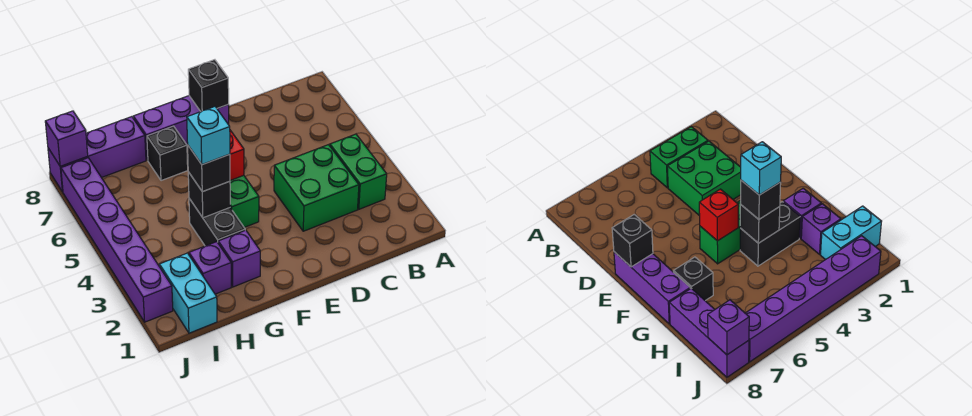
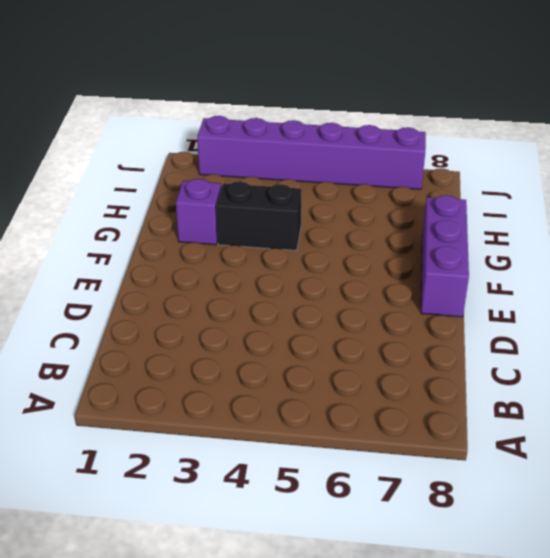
none -> green 1x2 brick [330,134,387,209]
none -> green 2x2 brick [274,145,359,231]
none -> green 1x2 brick [230,175,259,227]

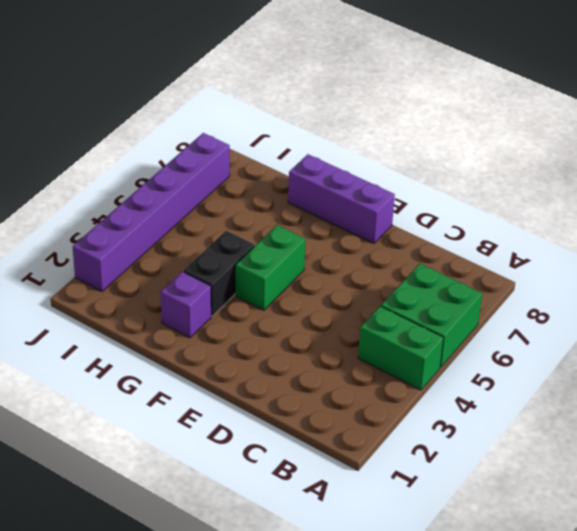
green 1x2 brick [358,306,444,390] -> green 1x2 brick turned to [330,134,387,209]
green 2x2 brick [381,264,482,367] -> green 2x2 brick moved to [274,145,359,231]
none -> black 1x1 brick [147,126,188,181]
none -> purple 1x1 brick [189,242,231,294]
none -> purple 1x3 brick [48,117,146,192]

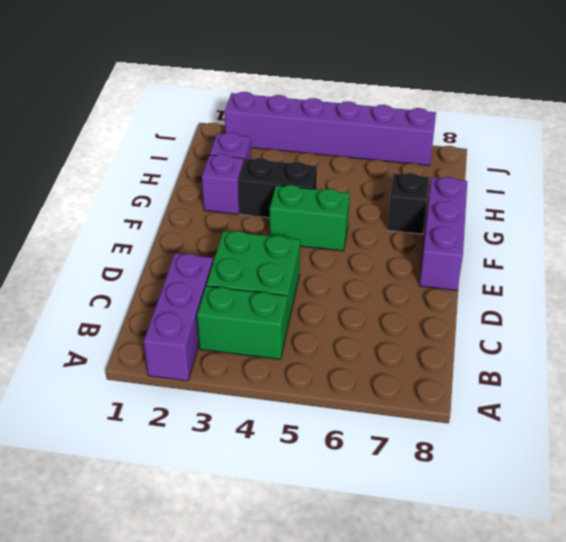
purple 1x3 brick [144,253,213,381] -> purple 1x3 brick moved to [48,117,146,192]
none -> cyan 1x2 brick [159,253,217,333]
none -> black 1x1 brick [188,60,229,112]
none -> red 1x1 brick [230,130,244,180]

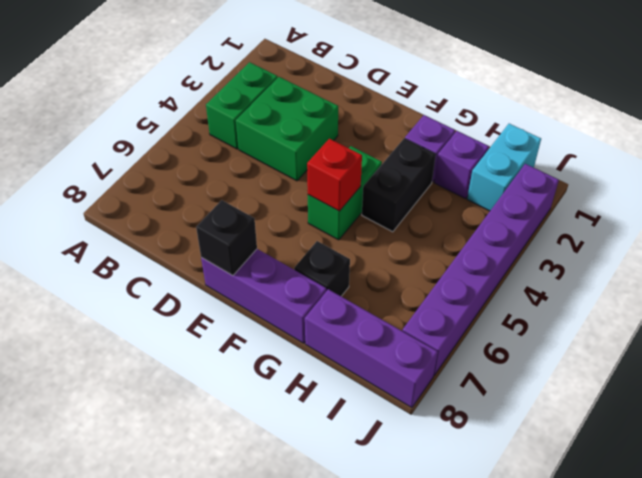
none -> black 1x1 brick [188,172,230,218]
none -> purple 1x1 brick [45,111,88,166]
none -> black 1x1 brick [188,146,230,192]

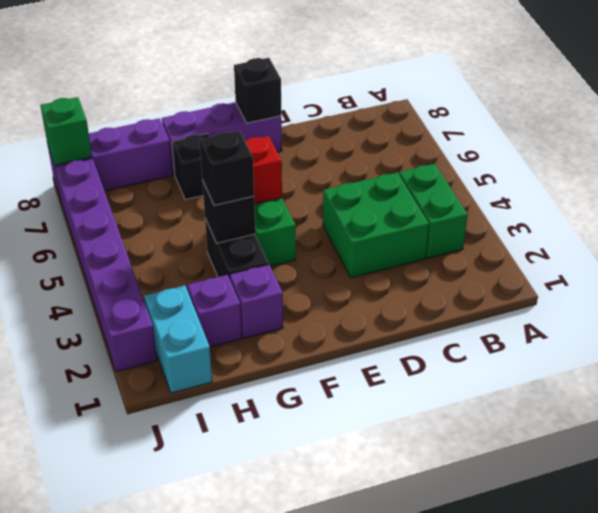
green 1x1 brick [40,97,92,165] -> purple 1x1 brick [45,111,88,166]
none -> cyan 1x1 brick [187,107,230,165]

